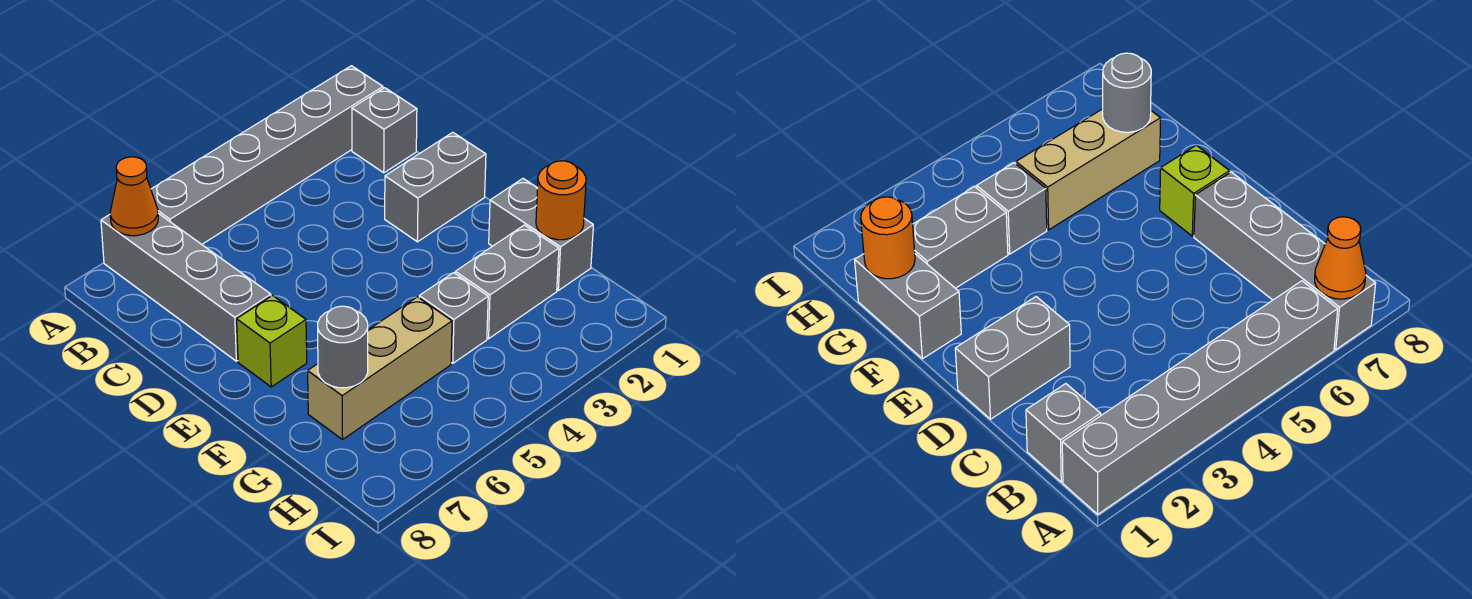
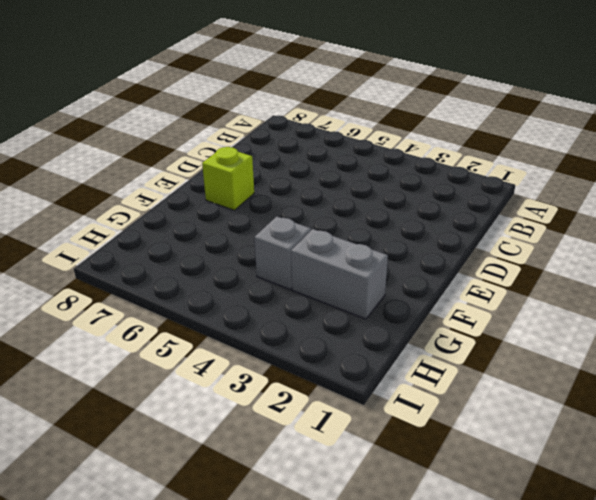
none -> grey 1x6 brick [151,66,383,244]
none -> grey 1x4 brick [101,213,271,361]
none -> grey 1x1 brick [352,88,417,173]

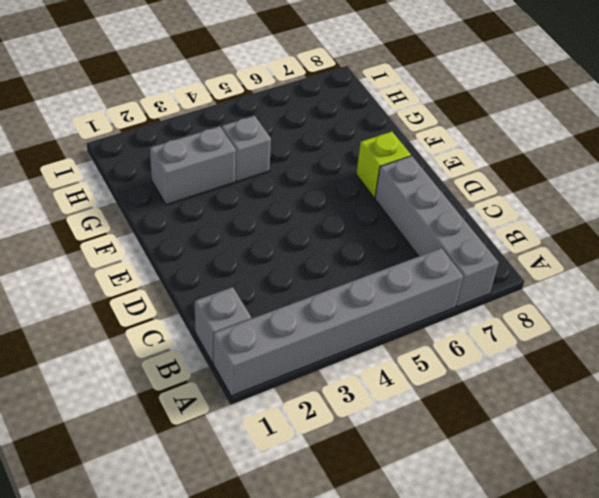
none -> grey 1x2 brick [385,132,486,242]
none -> grey 1x2 brick [489,179,593,290]
none -> tan 1x3 brick [308,297,452,440]

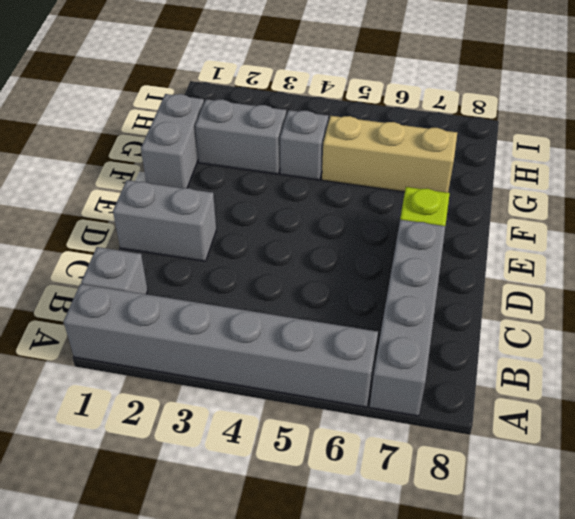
none -> orange 1x1 cone [110,157,158,236]
none -> orange 1x1 round brick [536,161,586,240]
none -> grey 1x1 round brick [318,306,368,388]

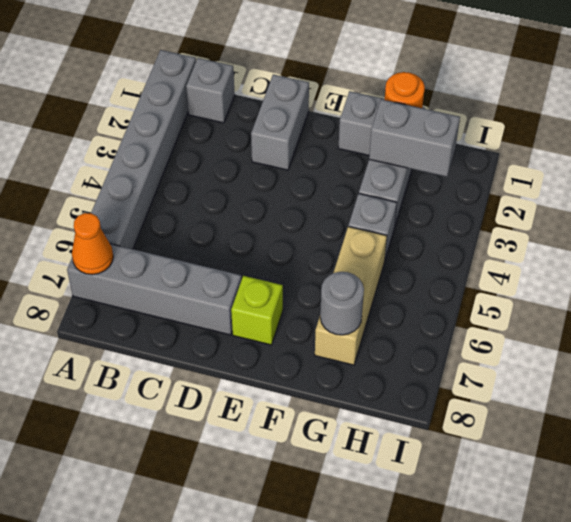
grey 1x2 brick [369,99,460,177] -> none

